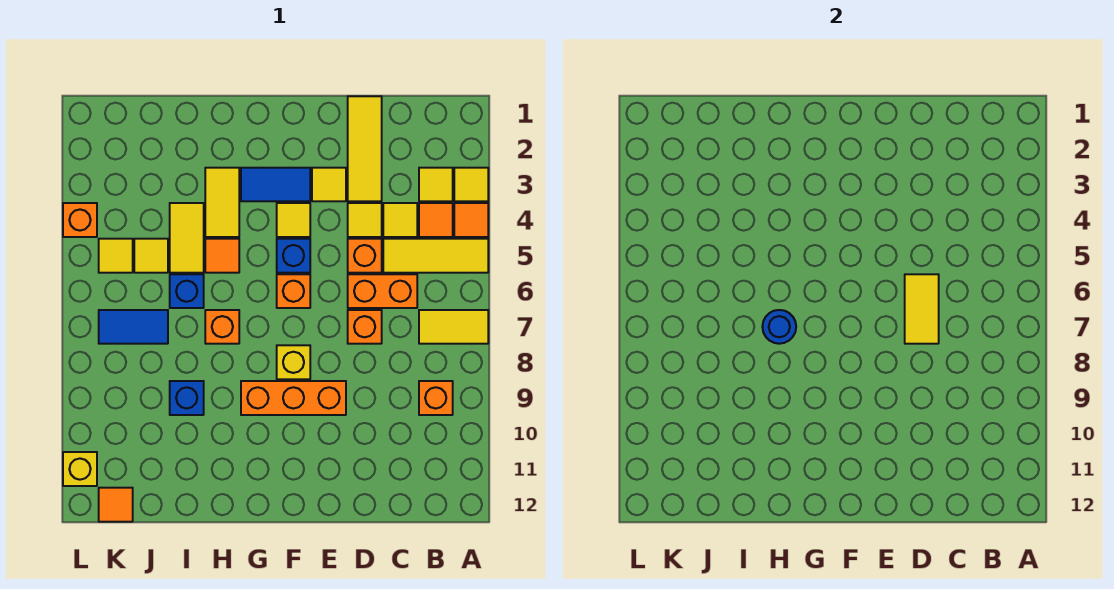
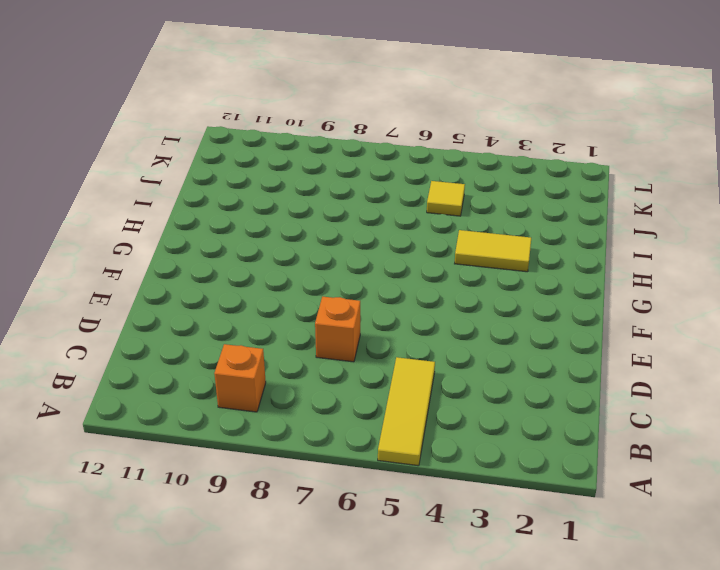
none -> yellow 1x1 tile [454,168,488,201]
none -> orange 1x1 tile [454,203,488,237]
none -> yellow 1x2 tile [419,310,488,344]
none -> yellow 1x1 tile [419,168,453,201]

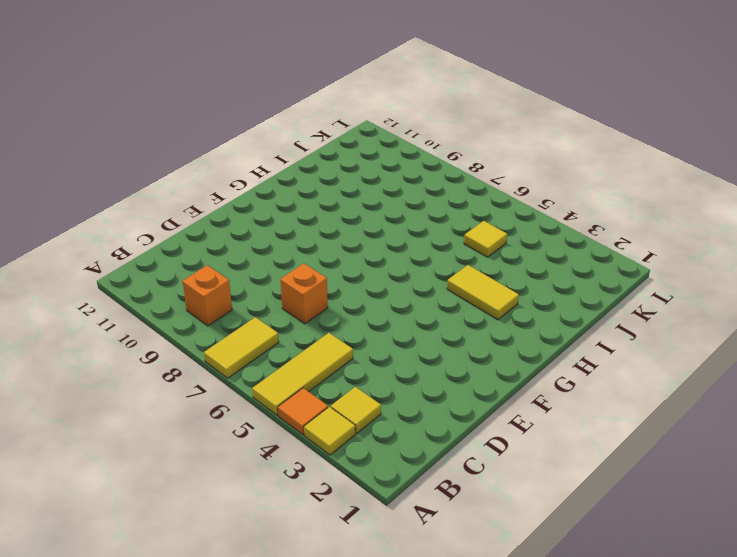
none -> orange 1x1 tile [419,203,453,237]
none -> yellow 1x1 tile [383,203,417,237]
none -> orange 1x2 brick [348,274,417,308]
none -> yellow 1x3 tile [348,96,382,201]

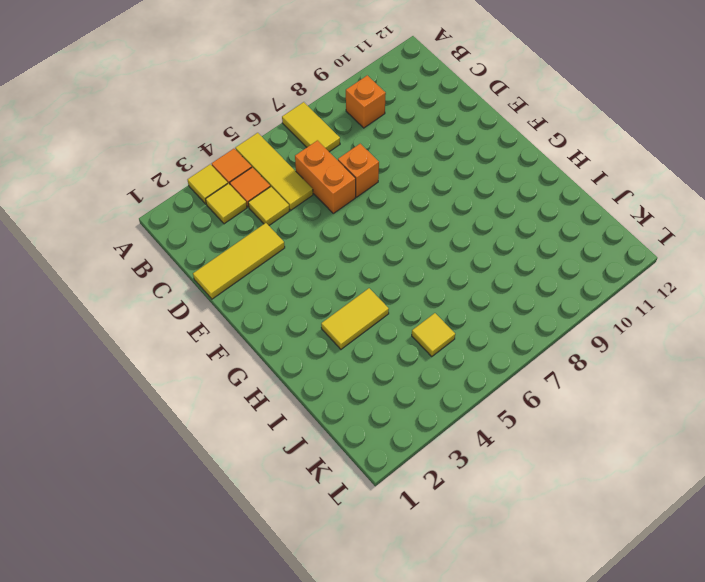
none -> yellow 1x1 tile [348,203,382,237]
none -> orange 1x1 brick [348,239,382,273]
none -> yellow 1x1 tile [312,168,346,201]
none -> orange 1x3 brick [241,381,346,415]

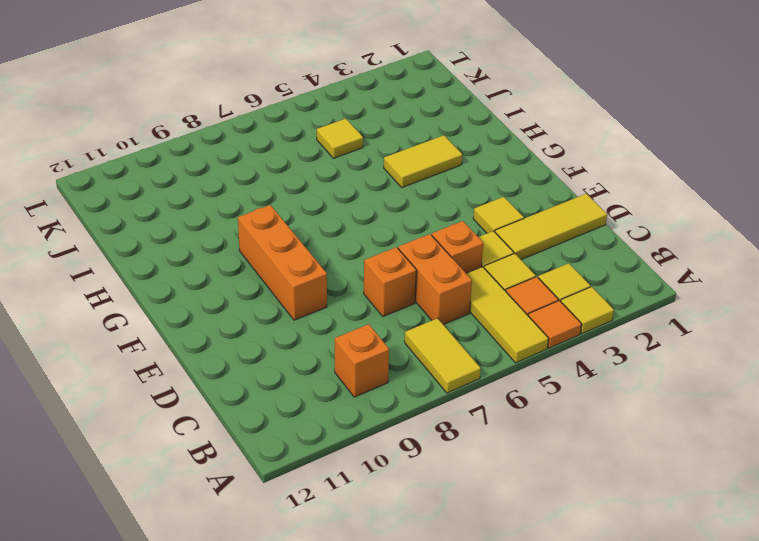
none -> blue 1x2 tile [241,168,310,201]
none -> yellow 1x1 tile [277,203,310,237]
none -> blue 1x1 brick [277,239,310,273]
none -> orange 1x1 brick [277,274,310,308]

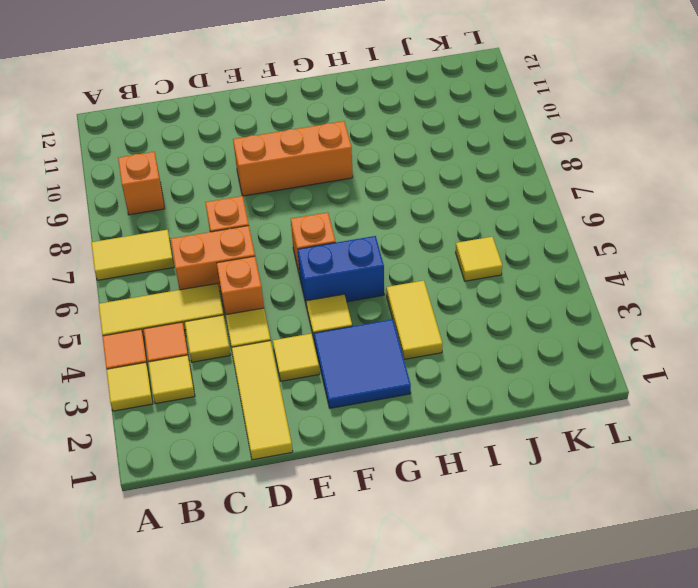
blue 2x2 tile [314,319,411,408] -> blue 1x2 tile [241,168,310,201]
blue 1x2 brick [298,236,384,307] -> blue 1x1 brick [277,239,310,273]
none -> yellow 1x1 brick [277,345,310,379]
none -> orange 1x1 tile [205,239,239,273]
none -> orange 1x1 brick [205,310,239,344]
none -> yellow 1x2 tile [170,203,204,273]

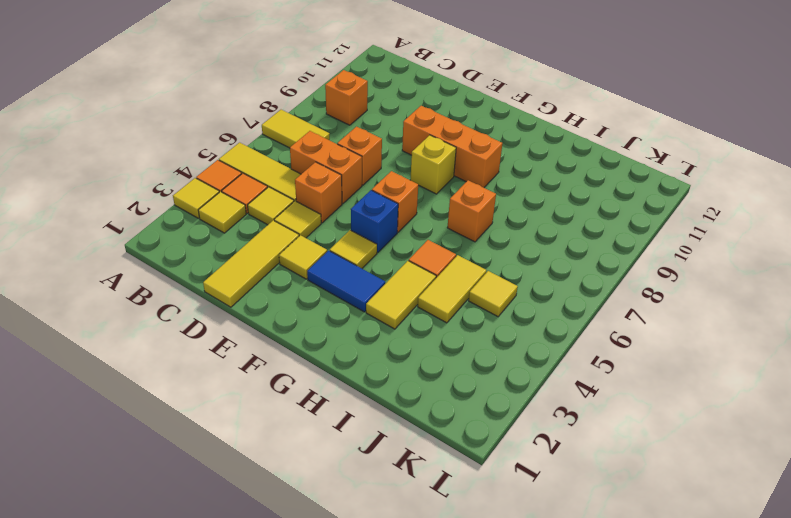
none -> blue 1x1 brick [170,274,204,308]
none -> blue 1x1 brick [170,381,204,415]
none -> blue 1x2 tile [99,310,168,344]
none -> yellow 1x1 tile [99,239,133,273]

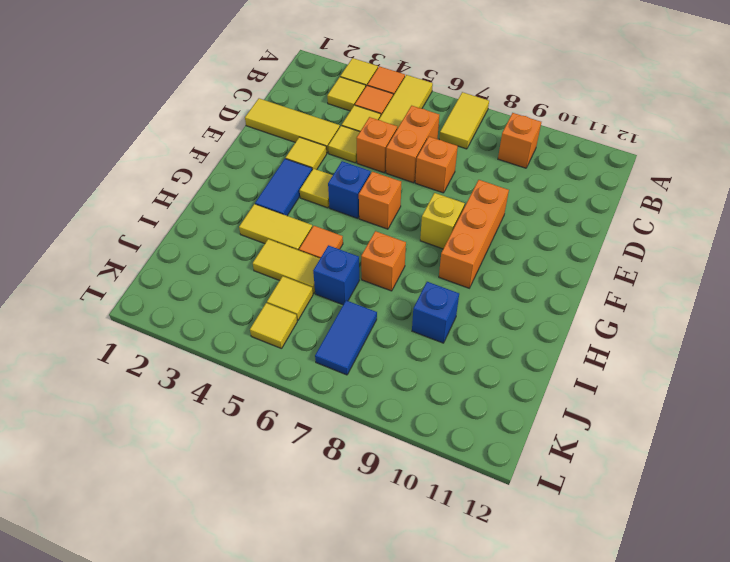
none -> orange 1x1 tile [99,488,133,522]
none -> orange 1x1 brick [63,203,97,237]
none -> yellow 1x1 brick [63,452,97,486]
none -> yellow 1x2 tile [905,274,939,344]

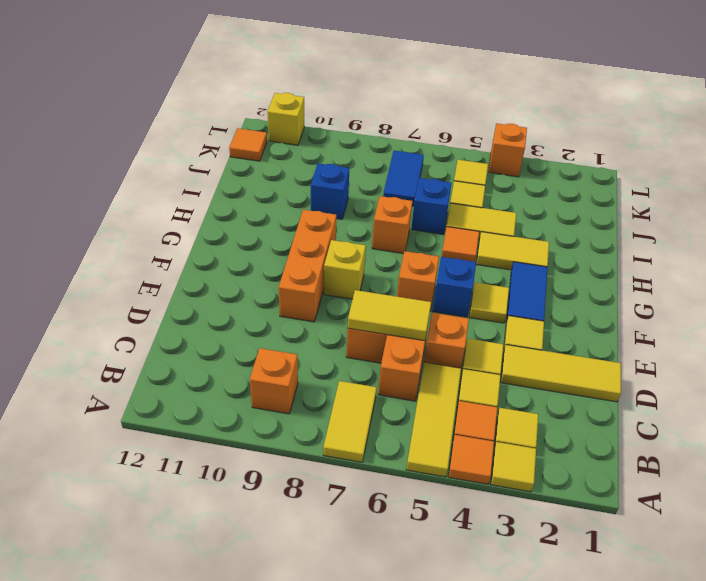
none -> blue 1x1 round brick [762,310,796,344]

